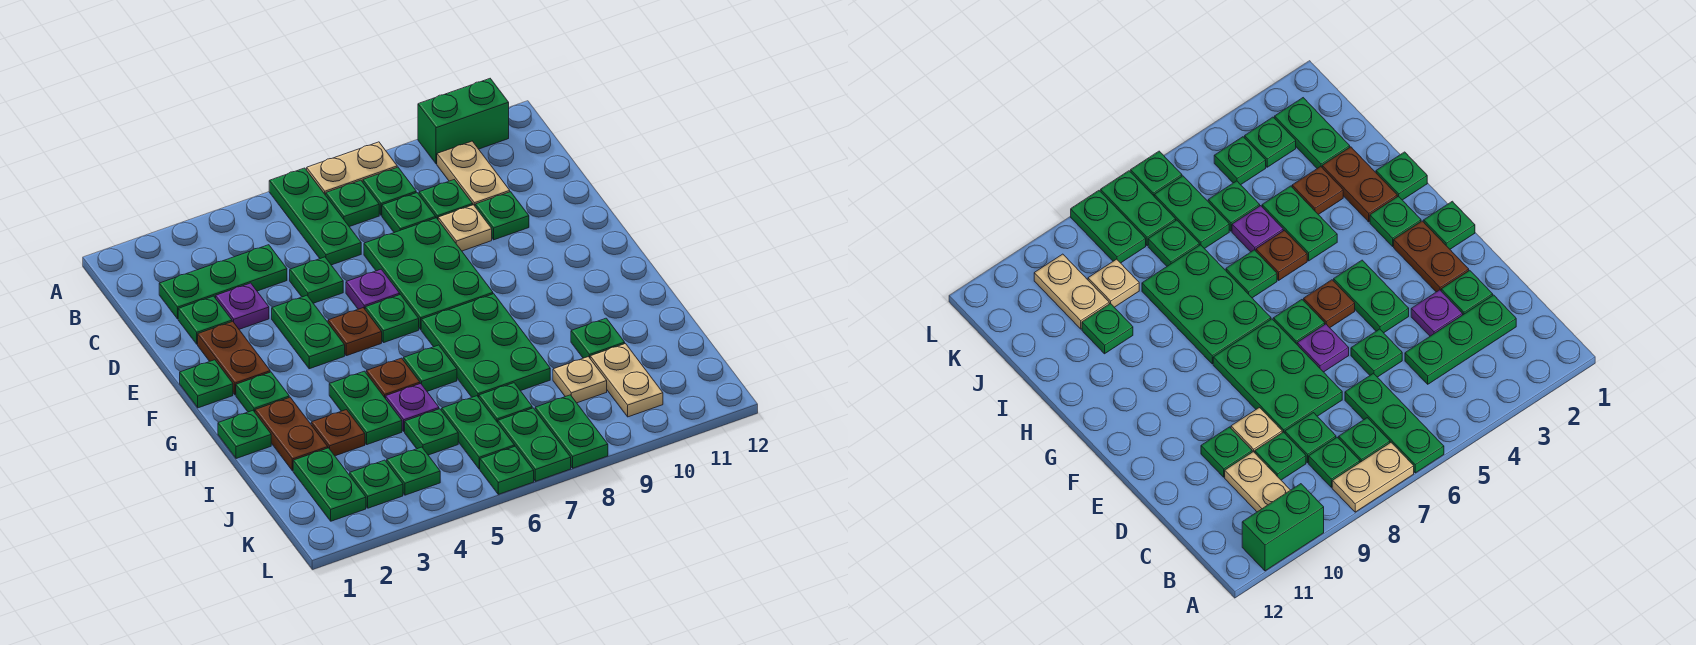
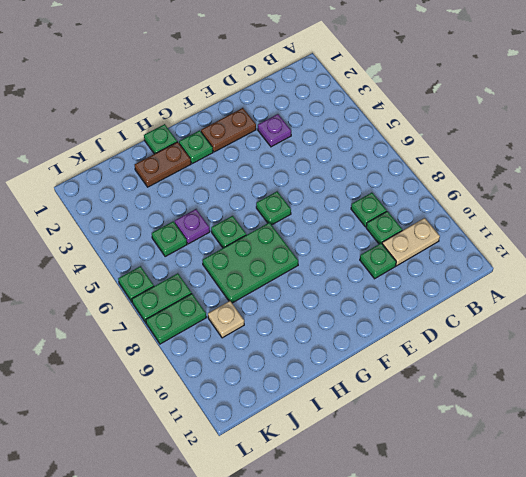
none -> green 1x3 plate [269,168,361,265]
none -> tan 1x2 plate [307,142,397,195]
none -> green 1x2 brick [418,79,509,164]
none -> green 1x1 plate [326,180,379,227]

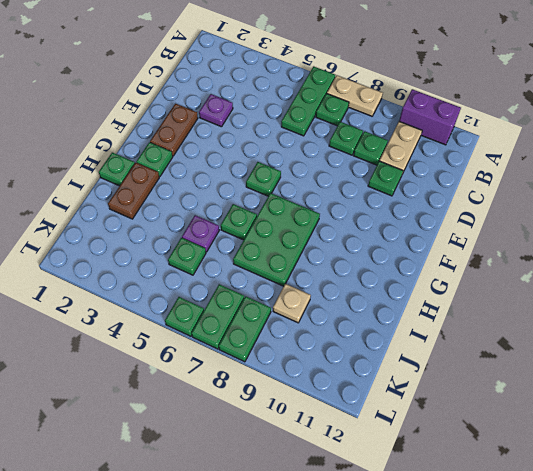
purple 1x2 brick [399,89,461,145] -> green 1x2 brick [418,79,509,164]
none -> green 1x1 plate [363,167,416,215]
none -> green 1x3 plate [159,245,287,319]
none -> green 1x1 plate [178,296,232,344]
none -> green 1x1 plate [290,257,343,303]

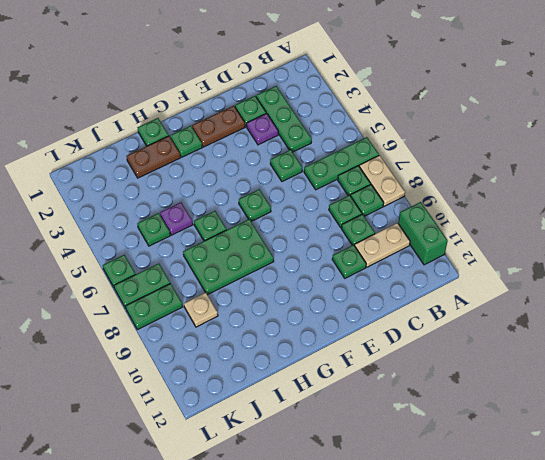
none -> green 2x3 plate [364,218,493,329]
none -> tan 1x1 plate [438,205,492,251]
none -> green 1x2 plate [272,295,345,369]
none -> purple 1x1 plate [346,269,400,309]

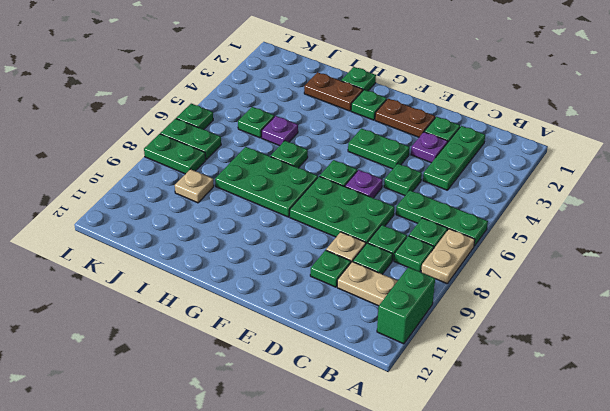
none -> green 1x1 plate [180,360,233,408]
none -> brown 1x1 plate [328,308,382,356]
none -> green 1x2 plate [329,371,402,445]
none -> brown 1x1 plate [366,358,420,399]

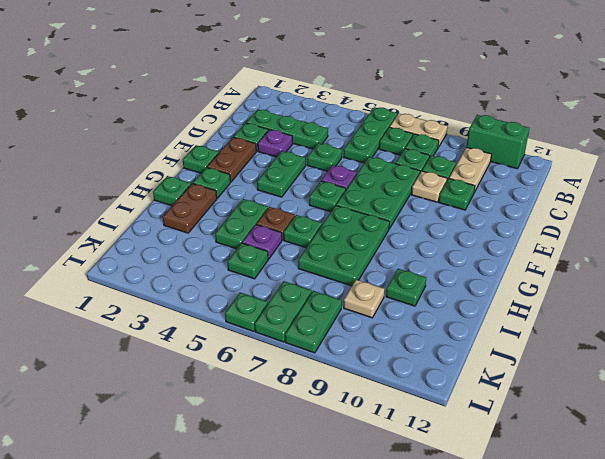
none -> brown 1x1 plate [328,308,382,356]
none -> brown 1x1 plate [311,410,365,456]
none -> green 1x2 plate [293,448,366,521]
none -> green 1x2 plate [442,396,515,469]

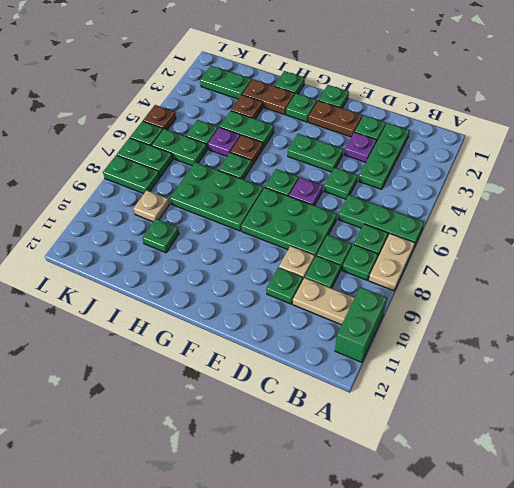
brown 1x1 plate [143,105,176,130] -> brown 1x1 plate moved to [328,308,382,356]
none -> green 1x1 plate [479,383,532,423]
none -> tan 1x2 plate [590,344,663,417]
none -> green 1x1 plate [350,460,403,508]
none -> green 1x1 plate [387,447,440,495]

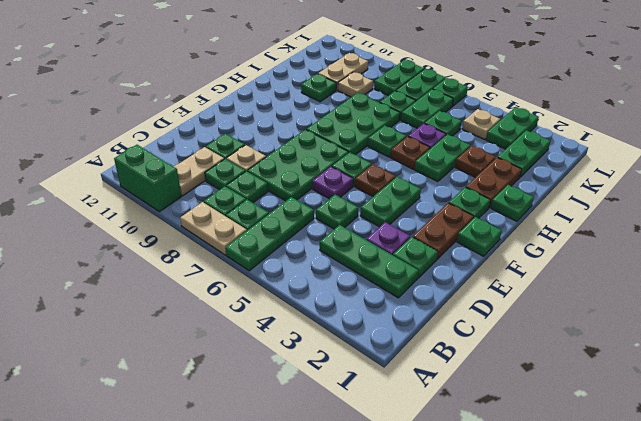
green 1x2 plate [486,107,539,149] -> green 1x1 plate [350,460,403,508]
tan 1x1 plate [462,109,500,140] -> green 1x1 plate [387,447,440,495]

